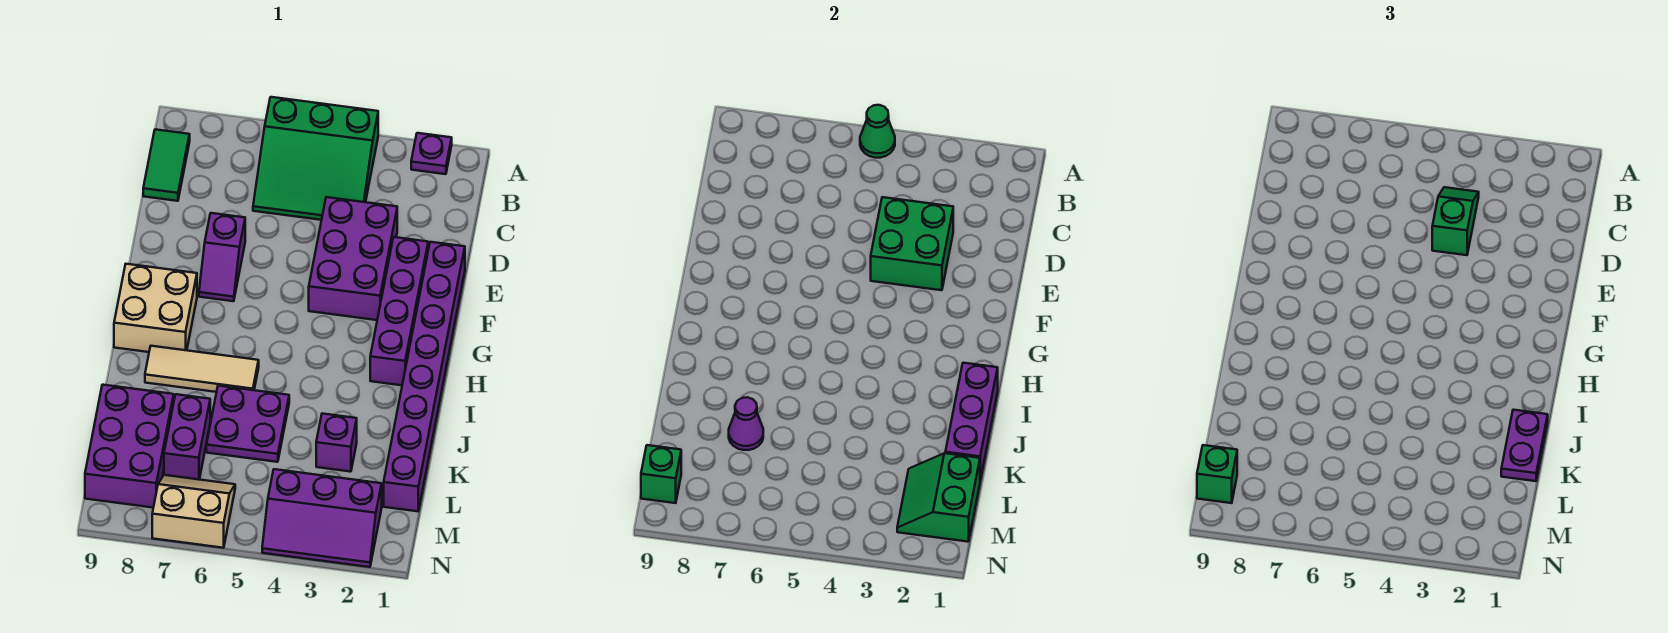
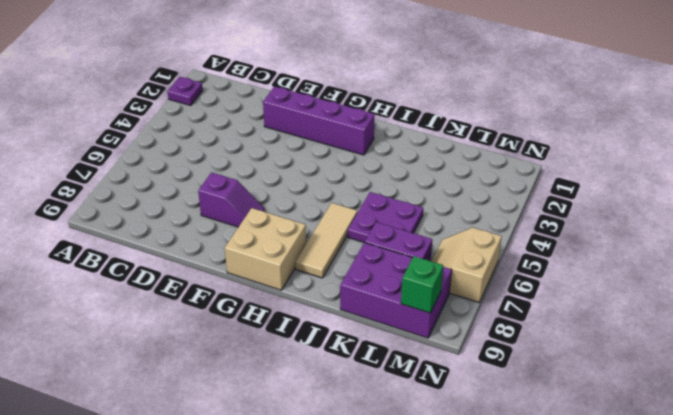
none -> green 3x3 slope [253,97,378,220]
none -> green 1x2 tile [143,129,190,201]
none -> purple 2x3 brick [309,197,397,320]

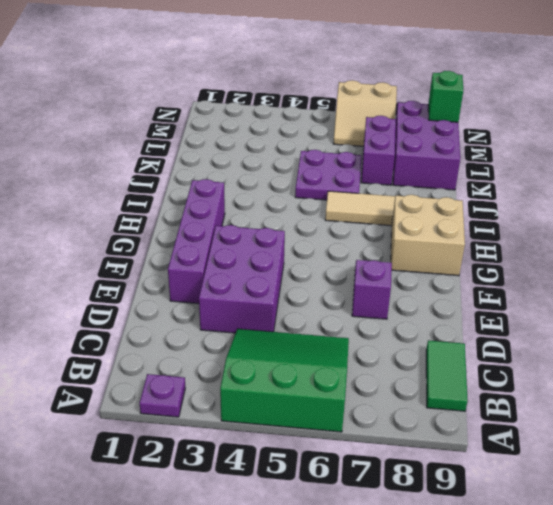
none -> purple 1x8 brick [384,242,465,511]
none -> purple 1x1 brick [316,414,357,472]
none -> purple 2x3 slope [262,469,382,567]

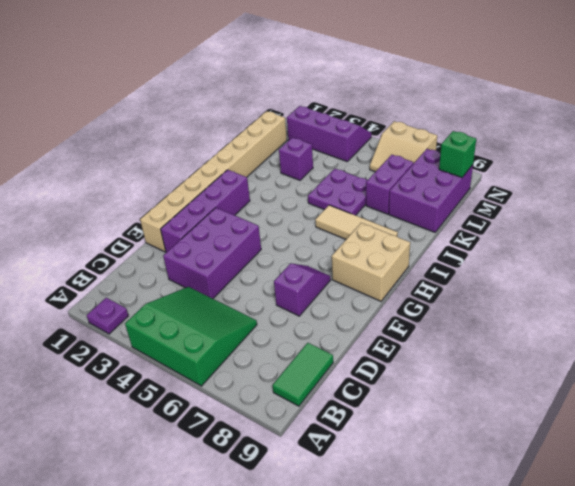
tan 1x8 brick [140,111,287,252] -> purple 1x8 brick [384,242,465,511]
none -> green 1x1 cone [860,105,895,158]
none -> green 2x2 brick [871,197,953,290]
none -> purple 1x3 brick [945,363,998,480]

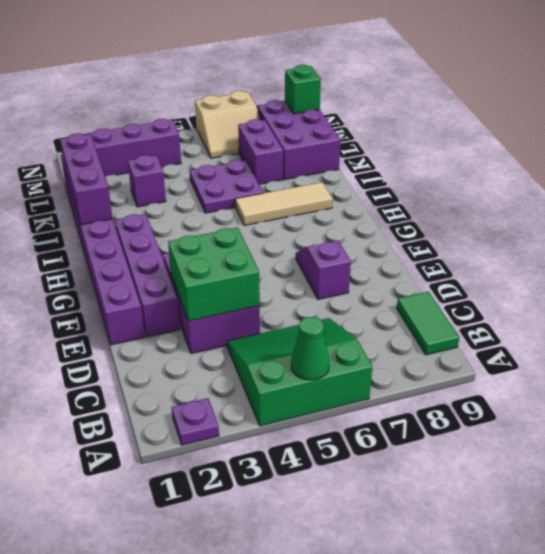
none -> tan 2x2 brick [114,264,197,352]
none -> purple 1x1 cone [729,397,763,450]
none -> green 2x2 slope [897,453,980,542]

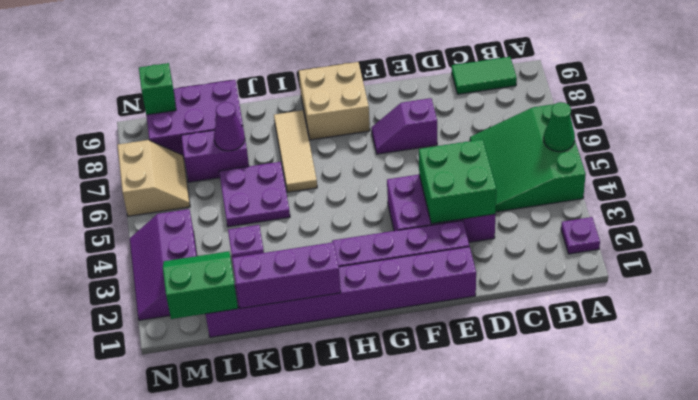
none -> green 1x2 slope [1432,187,1479,255]
none -> purple 1x2 plate [1501,410,1548,481]
none -> green 1x1 brick [1197,445,1237,503]

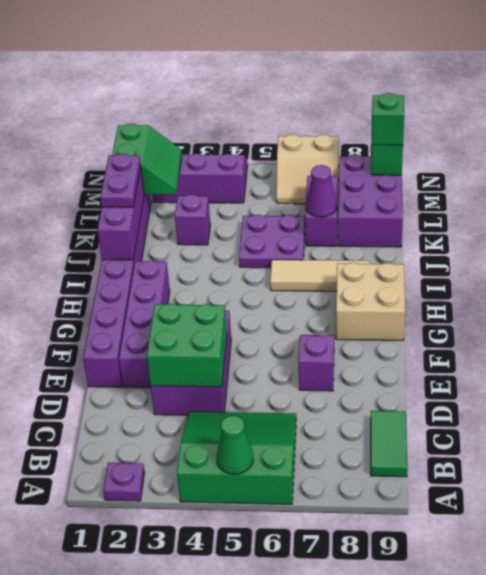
none -> green 1x2 slope [1432,187,1479,255]

